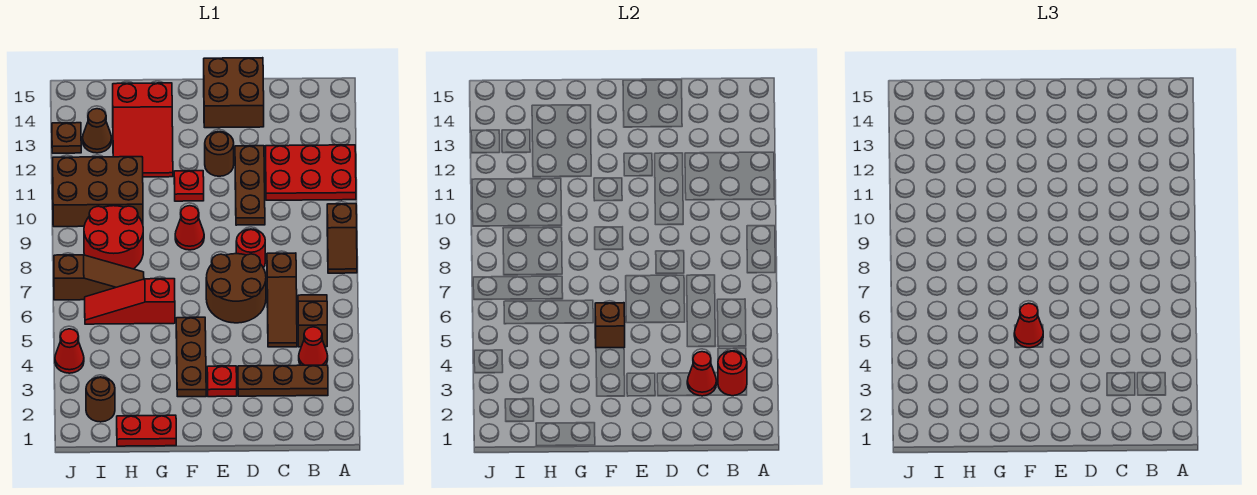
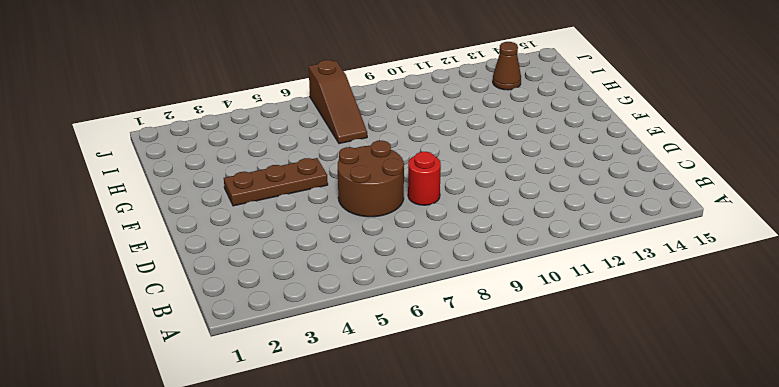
none -> brown 1x2 slope [327,204,357,273]
none -> red 2x3 plate [265,145,356,200]
none -> brown 1x3 plate [238,365,328,396]

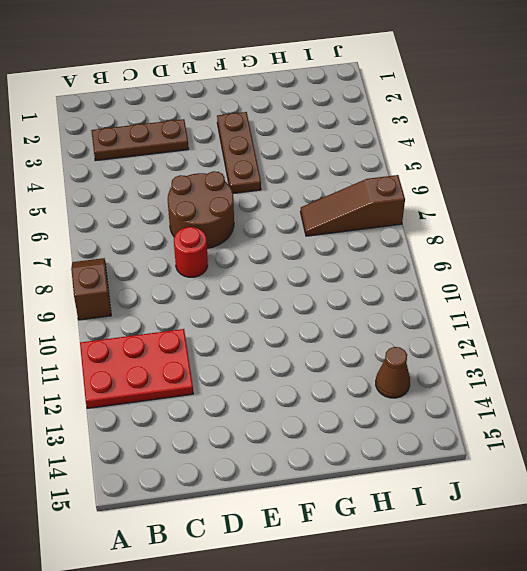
none -> red 1x1 cone [299,327,328,365]
none -> brown 1x2 slope [298,295,327,347]
none -> brown 1x3 slope [267,253,297,347]

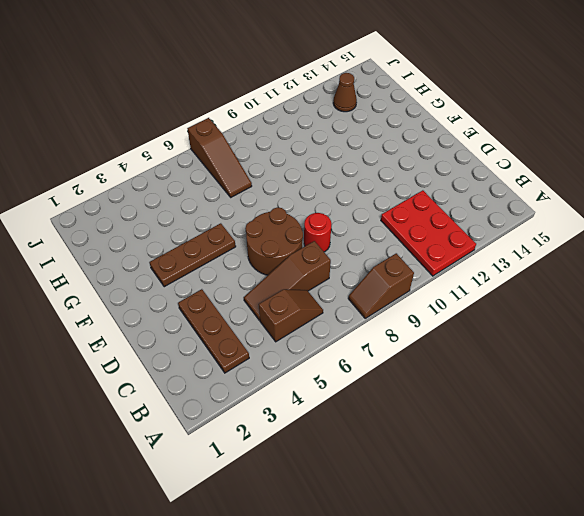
none -> red 1x1 cone [299,327,328,365]
none -> brown 1x3 plate [235,146,265,225]
none -> brown 2x2 brick [204,58,264,128]

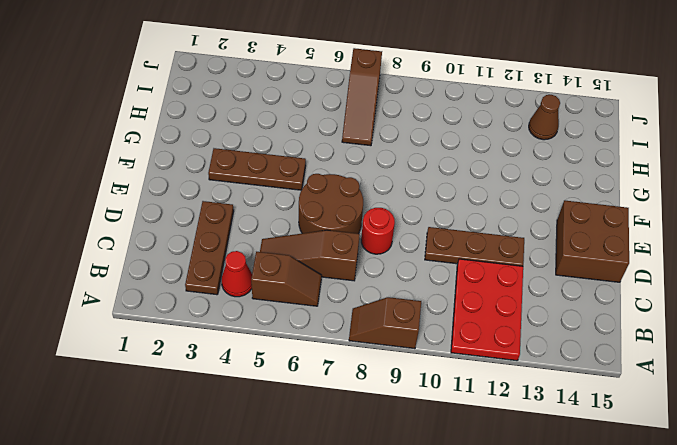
none -> red 1x1 plate [207,366,237,397]
none -> brown 1x1 round brick [205,132,234,176]
none -> red 1x1 cone [175,206,204,250]

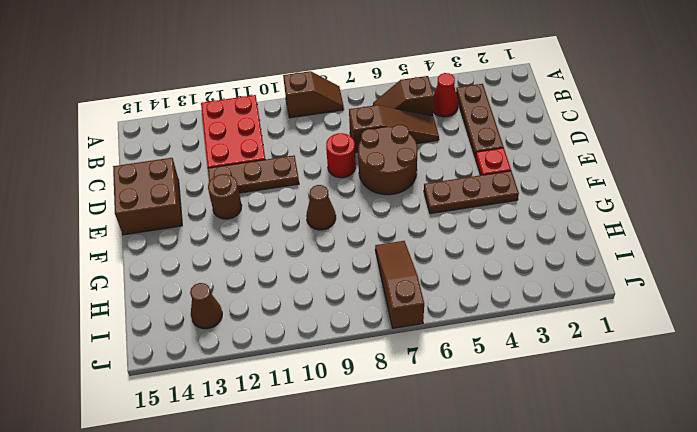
brown 1x1 cone [306,185,336,230] -> red 1x1 cone [175,206,204,250]
none -> red 1x1 plate [174,171,204,201]
none -> red 1x2 plate [117,415,176,446]
none -> red 1x3 slope [85,279,175,324]

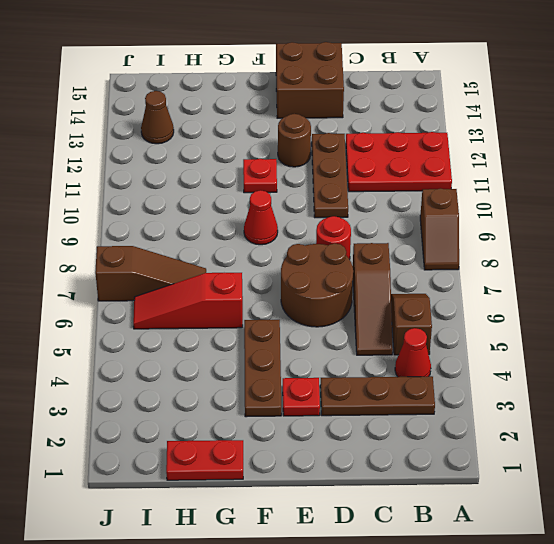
none -> red 2x3 slope [113,83,173,177]
none -> red 2x2 round brick [84,206,143,269]
none -> brown 2x3 brick [53,157,143,227]

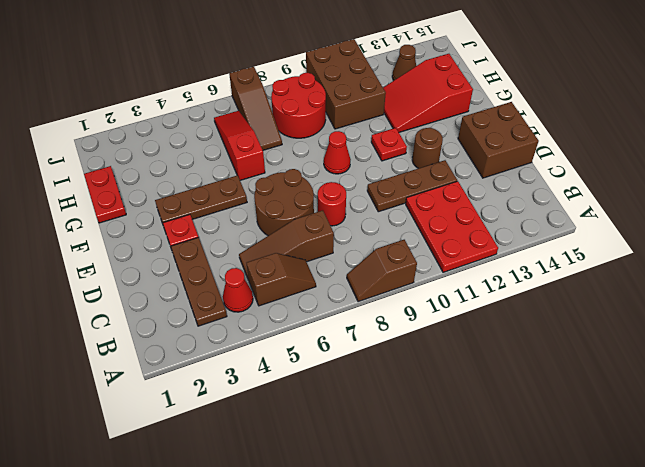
none -> brown 1x1 round brick [86,377,115,422]
none -> red 1x1 cone [55,329,84,373]
none -> brown 1x1 plate [52,123,81,153]

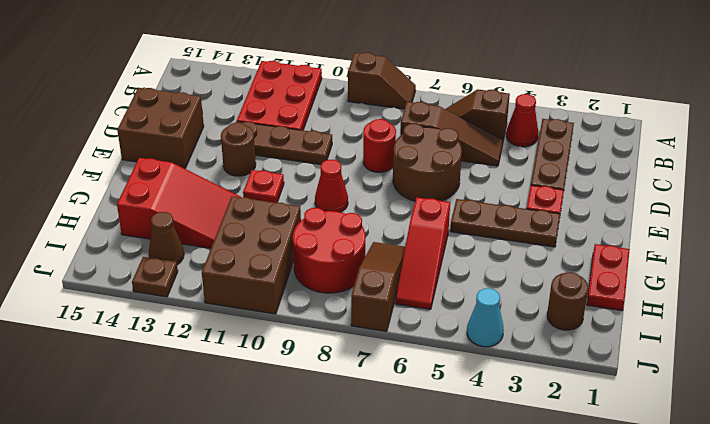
cyan 1x1 cone [467,288,504,347] -> red 1x1 cone [55,329,84,373]
none -> red 1x1 round brick [718,351,747,396]
none -> red 1x1 cone [687,352,716,396]
none -> brown 1x1 brick [595,303,625,348]

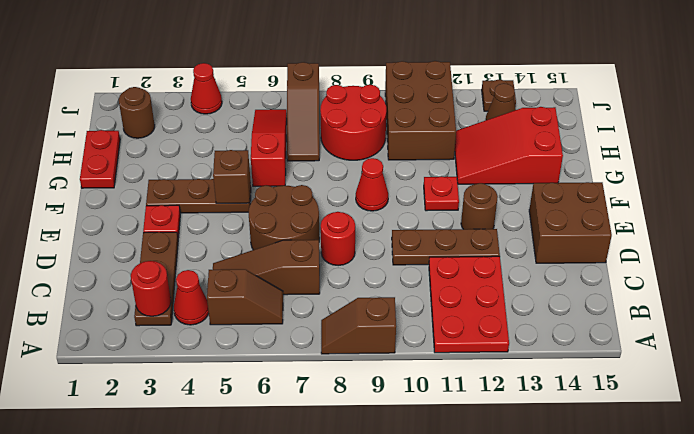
none -> red 1x1 cone [687,352,716,396]
none -> red 1x1 cone [1014,303,1043,348]

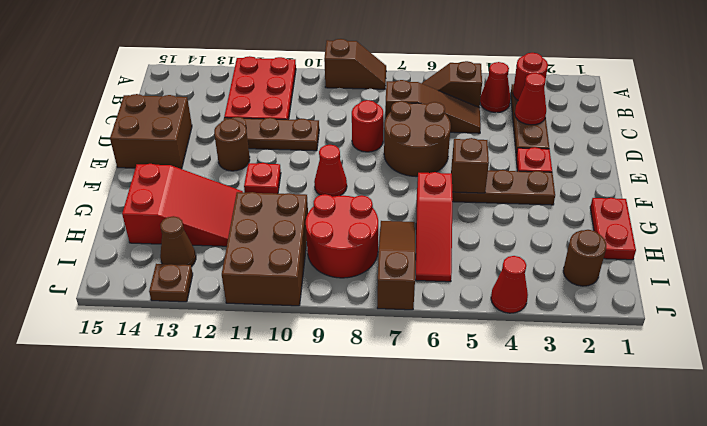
none -> red 1x1 cone [1014,303,1043,348]

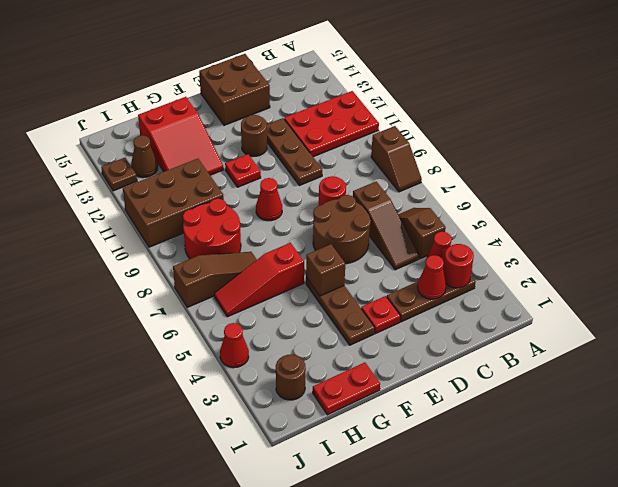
none -> red 1x1 cone [1014,303,1043,348]

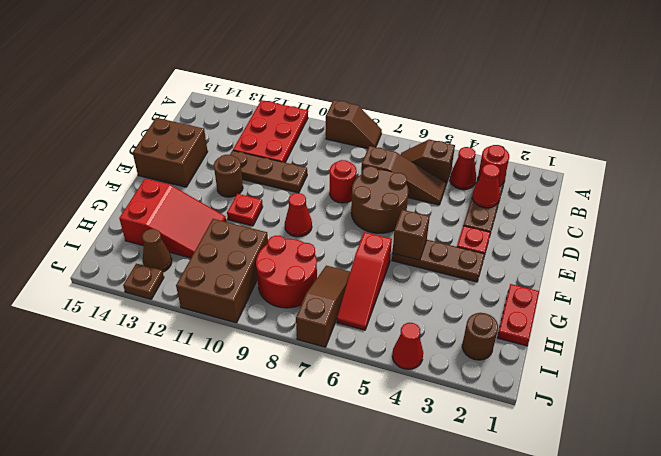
none -> red 1x1 cone [1014,303,1043,348]

